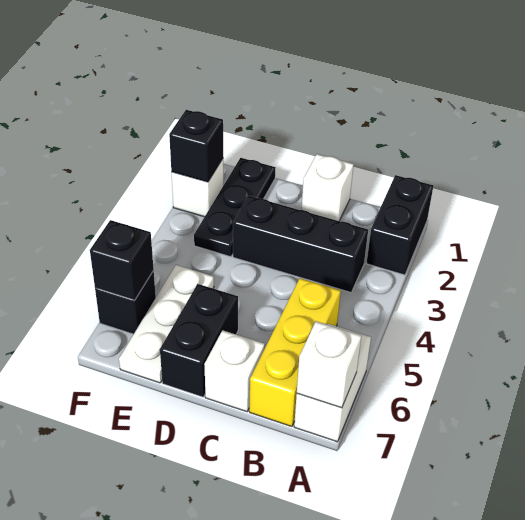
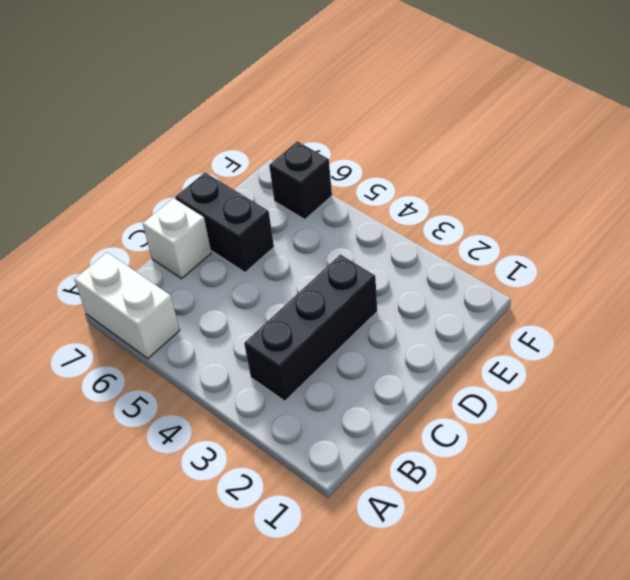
none -> black 1x2 brick [366,175,433,275]
none -> yellow 1x3 brick [249,278,341,427]
none -> white 1x1 brick [301,154,354,221]

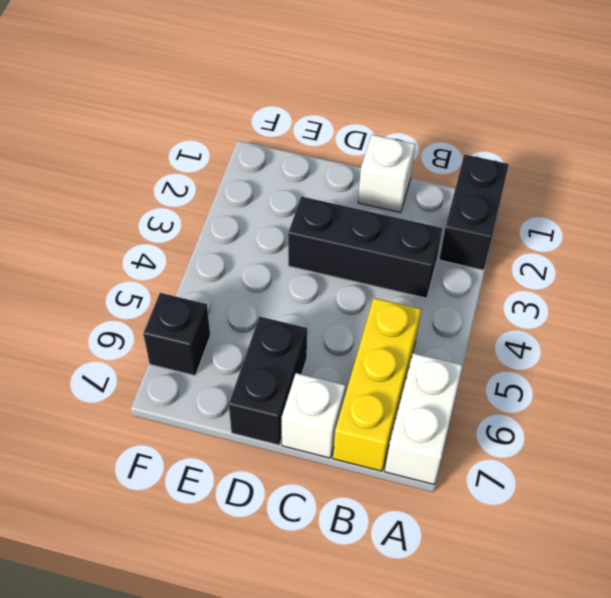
none -> black 1x3 plate [194,158,276,257]
none -> white 1x3 plate [119,265,214,383]
none -> white 1x1 brick [171,159,224,217]

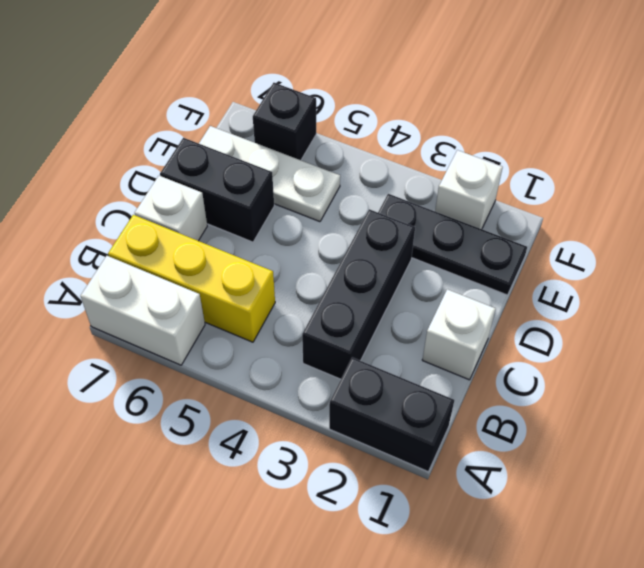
none -> white 1x1 brick [297,321,362,408]
none -> black 1x1 brick [169,110,223,182]
none -> black 1x1 brick [90,220,154,300]

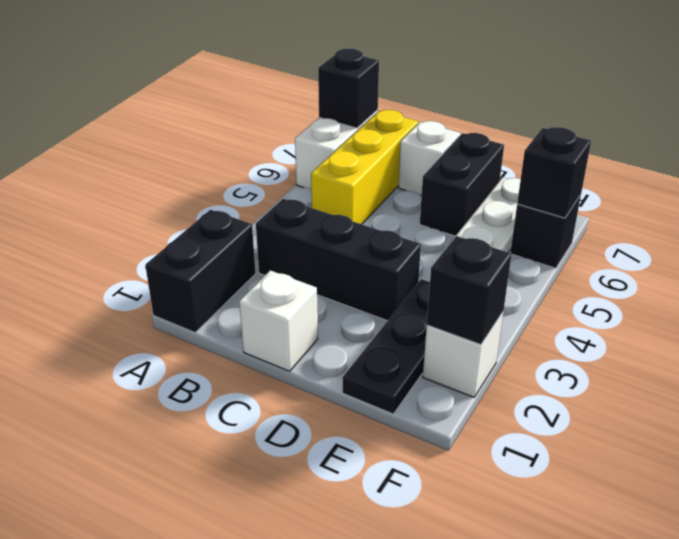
black 1x1 brick [318,49,379,128] -> white 1x1 brick [297,321,362,408]

